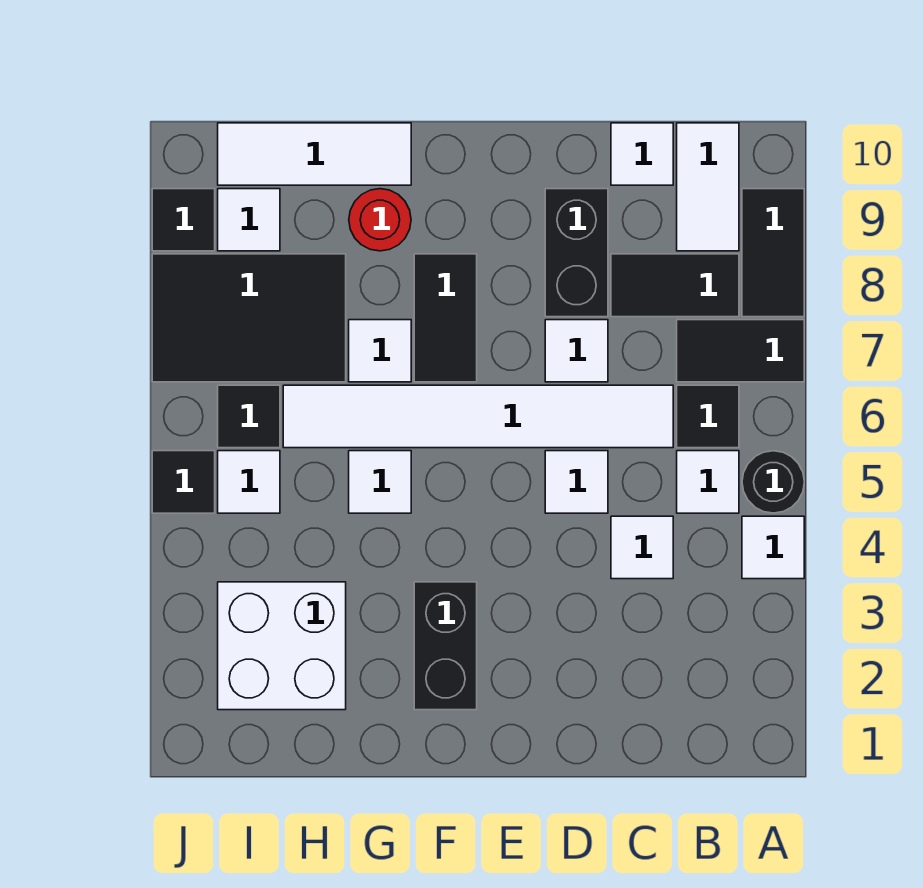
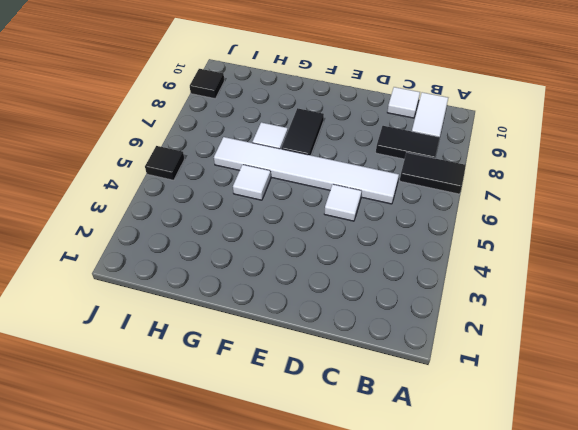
none -> white 1x1 tile [742,516,804,579]
none -> black 1x1 round brick [742,451,804,513]
none -> black 1x2 tile [742,189,804,317]

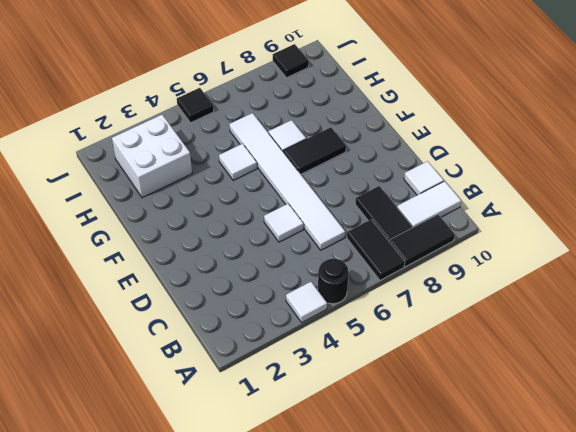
none -> white 1x1 tile [677,451,739,513]
none -> black 1x1 tile [677,385,739,448]
none -> white 1x1 tile [611,516,673,579]

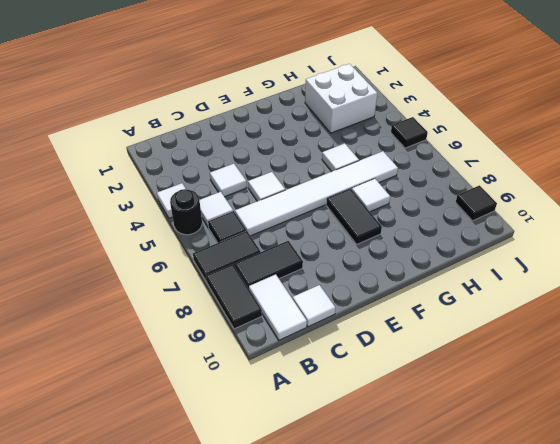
none -> white 1x1 tile [545,320,608,382]
none -> black 1x2 brick [545,189,608,317]
none -> black 1x2 brick [414,582,477,710]

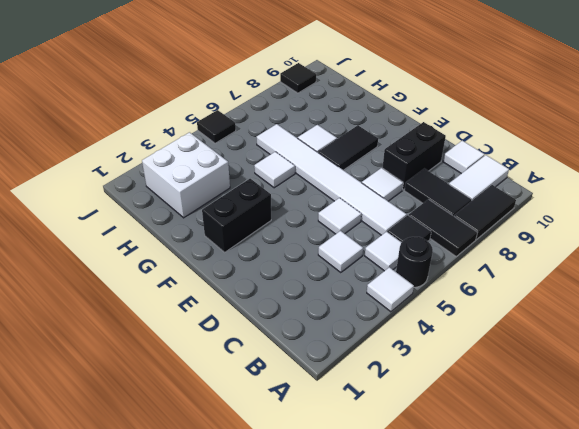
none -> red 1x1 round brick [349,189,411,251]
none -> white 1x3 tile [218,123,411,185]
none -> black 2x3 tile [152,254,346,382]

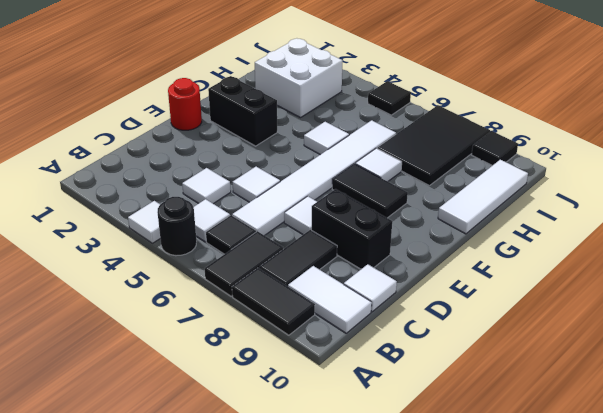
red 1x1 round brick [168,78,202,130] -> red 1x1 round brick moved to [349,189,411,251]
none -> white 1x1 tile [218,451,280,513]
none -> black 1x1 tile [218,385,280,448]
none -> white 1x1 tile [218,189,280,251]

